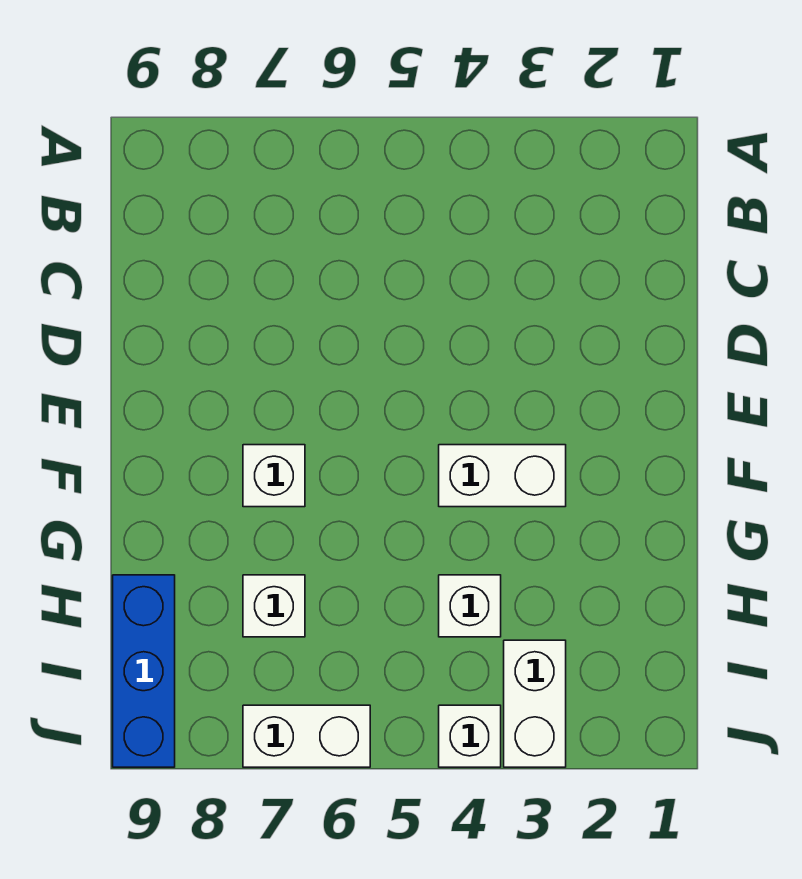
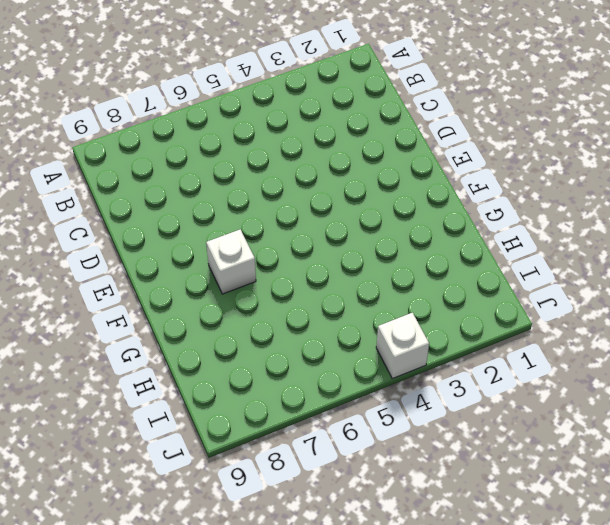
none -> white 1x2 brick [439,445,566,507]
none -> white 1x1 brick [439,575,501,637]

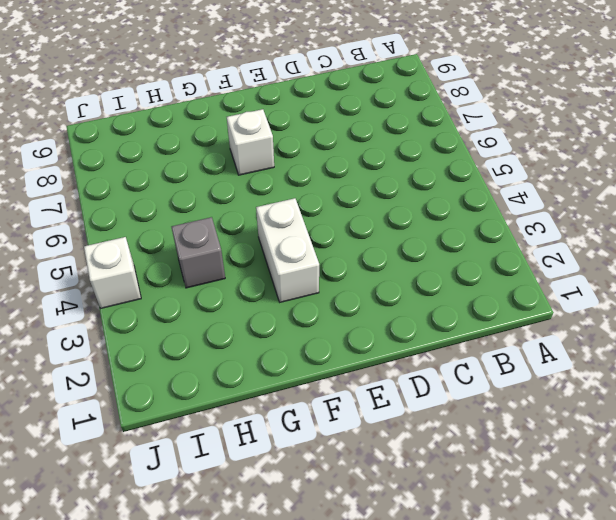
grey 1x1 brick [172,217,225,288] -> white 1x1 brick [439,575,501,637]
none -> white 1x1 brick [243,575,305,637]
none -> blue 1x3 brick [113,575,175,767]

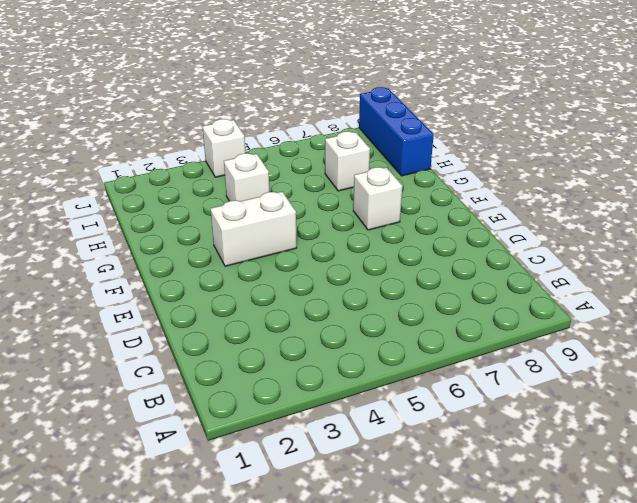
none -> white 1x2 brick [504,640,566,767]
none -> white 1x2 brick [243,705,370,767]

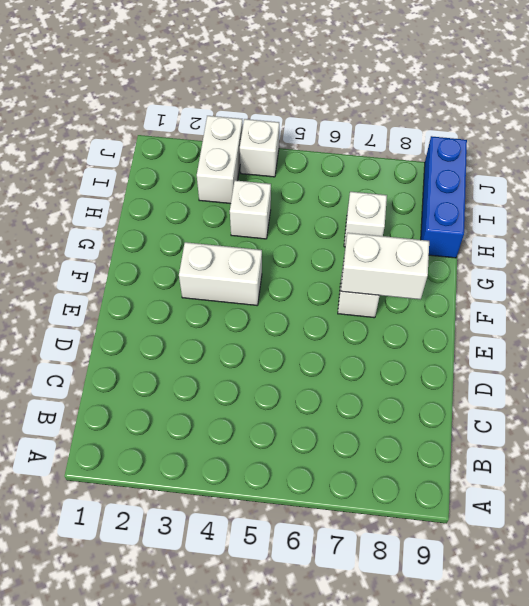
white 1x2 brick [341,233,429,299] -> white 1x2 brick moved to [243,705,370,767]

